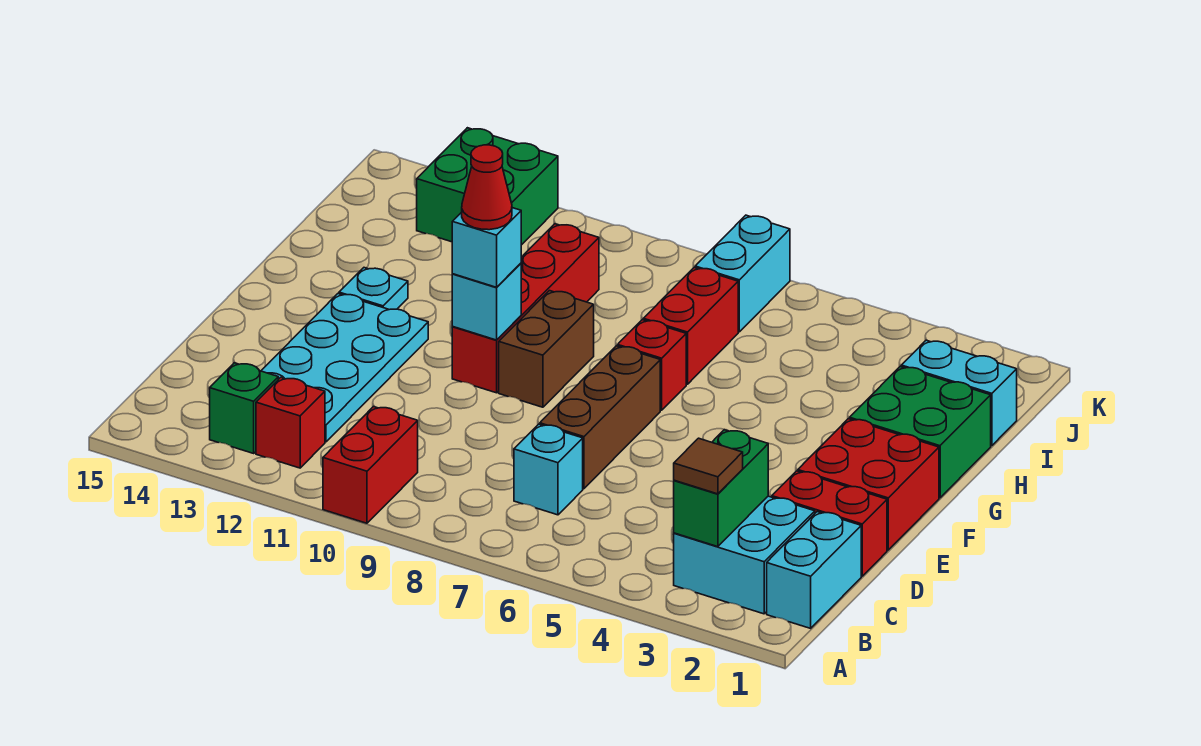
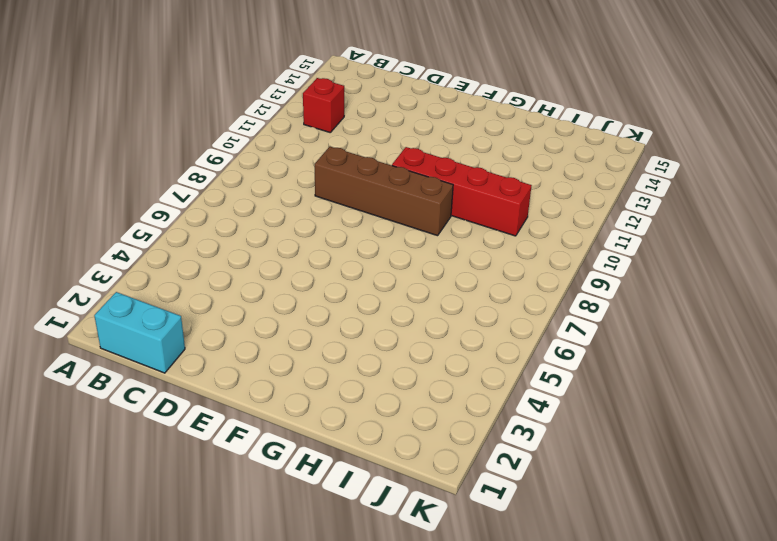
brown 1x4 brick [315,147,453,236] -> brown 1x2 brick [499,291,594,407]
none -> red 1x2 brick [323,407,418,523]
none -> cyan 2x2 brick [674,496,815,614]
none -> green 1x1 brick [210,363,278,453]

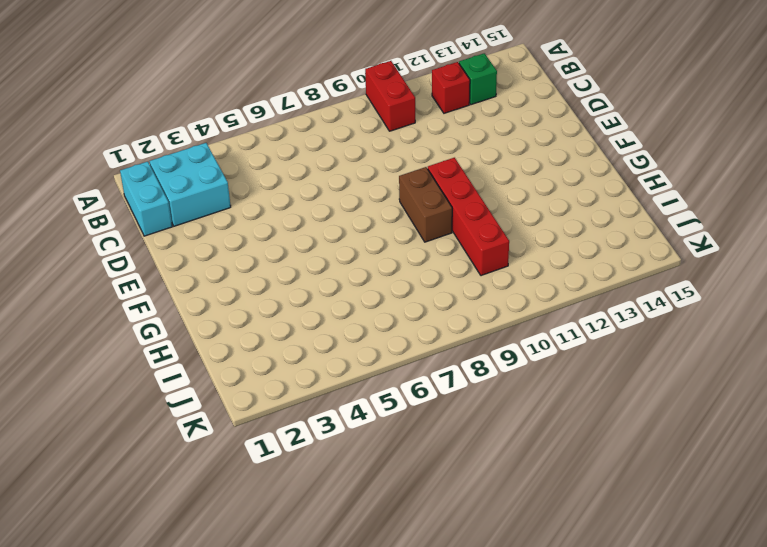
none -> cyan 1x1 brick [514,424,583,515]
none -> cyan 2x4 plate [261,294,428,442]
none -> red 1x2 brick [772,471,887,576]

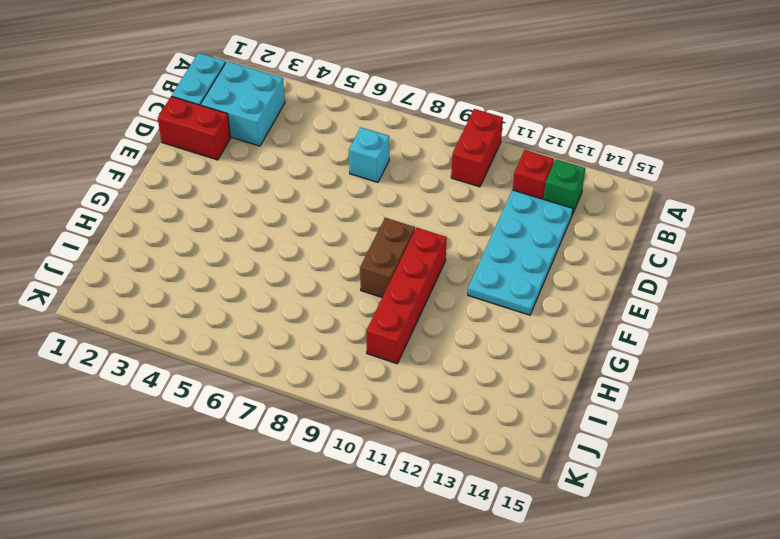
none -> brown 1x3 brick [540,346,660,489]
none -> red 2x2 brick [798,419,939,550]
none -> green 2x2 brick [850,366,991,498]

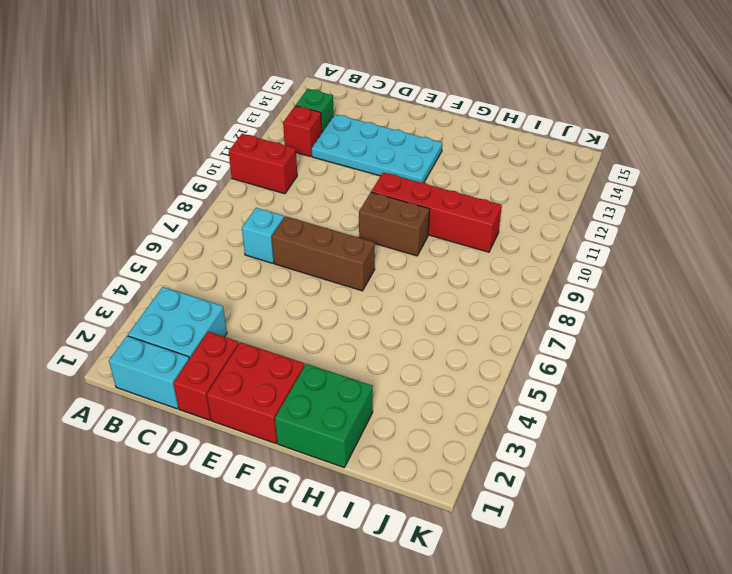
none -> red 1x1 brick [618,320,686,410]
none -> cyan 1x1 plate [339,268,408,310]
none -> red 1x2 brick [643,268,738,384]

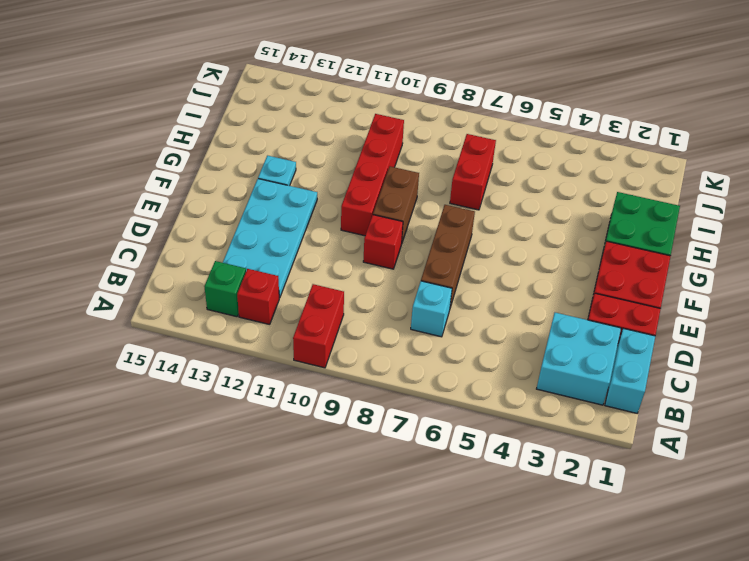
red 1x1 brick [363,215,403,269] -> red 1x1 brick moved to [618,320,686,410]
none -> cyan 1x2 brick [901,340,1017,446]
none -> cyan 1x2 brick [695,215,790,332]
none -> green 2x2 brick [417,128,558,245]

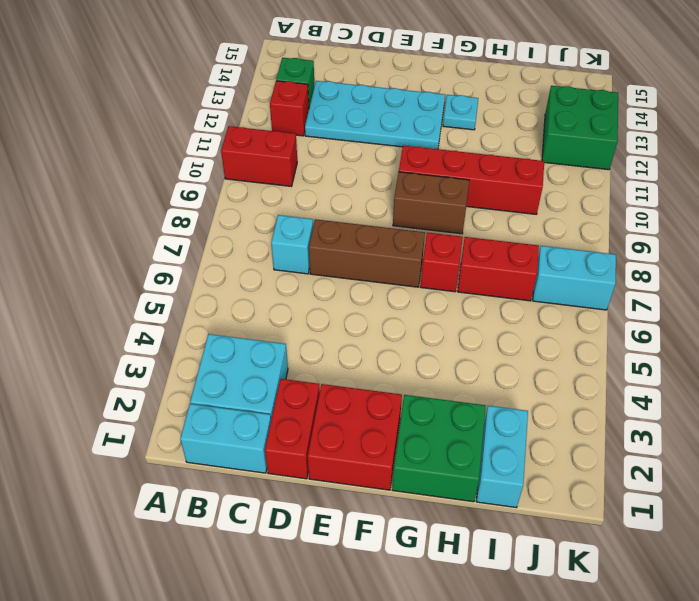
none -> green 1x2 brick [674,430,768,547]
none -> cyan 1x1 brick [452,263,521,340]
none -> brown 1x1 tile [674,438,743,494]

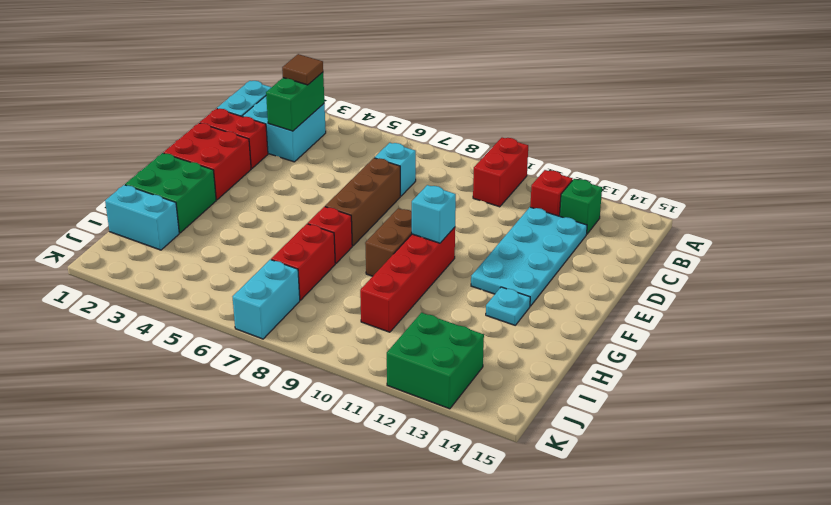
none -> cyan 1x1 brick [452,208,521,287]
none -> red 1x1 cone [462,145,512,230]

